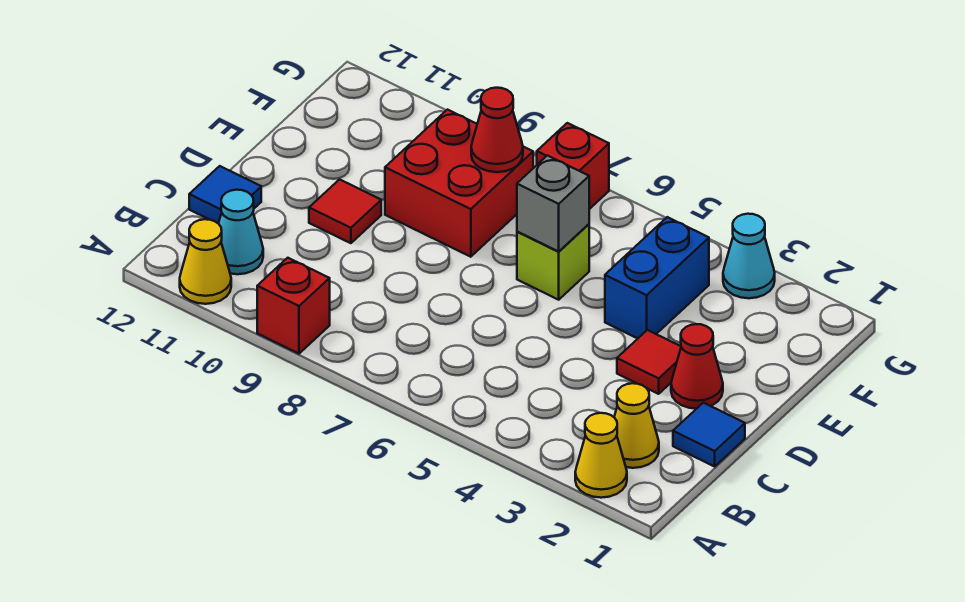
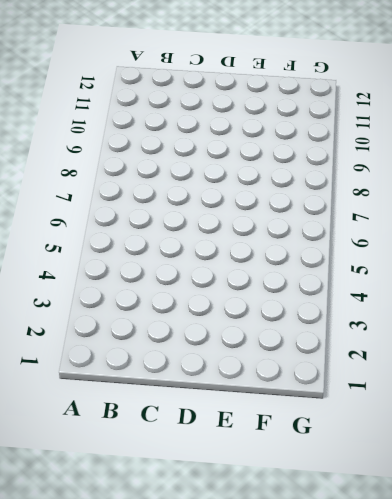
none -> yellow 1x1 cone [575,413,627,498]
none -> red 1x1 brick [257,258,330,354]
none -> yellow 1x1 cone [180,219,231,304]

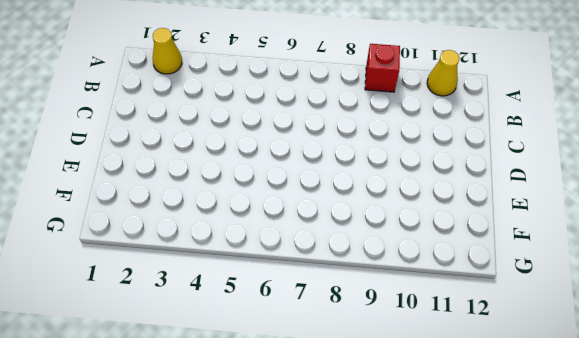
none -> yellow 1x1 cone [614,383,659,468]
none -> cyan 1x1 cone [218,190,263,274]
none -> blue 1x1 tile [673,403,745,466]

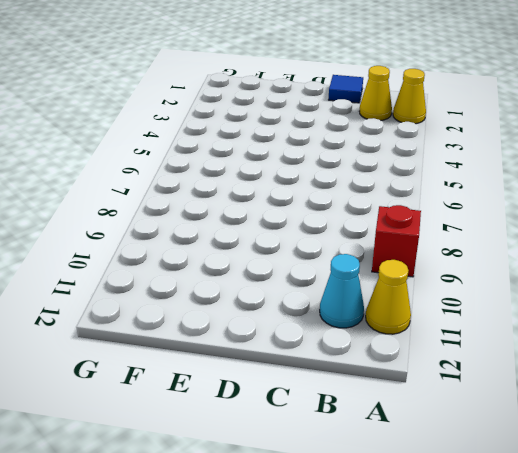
none -> blue 1x1 tile [189,166,261,223]
none -> red 1x1 cone [671,324,723,409]
none -> red 1x1 tile [617,330,681,394]

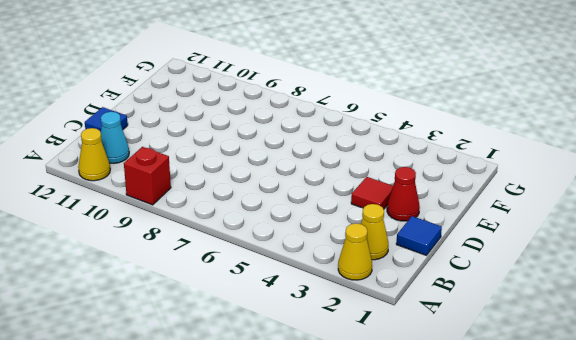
none -> red 1x1 tile [309,179,381,243]
none -> blue 1x2 brick [605,217,709,338]
none -> lime 1x1 brick [517,224,589,300]

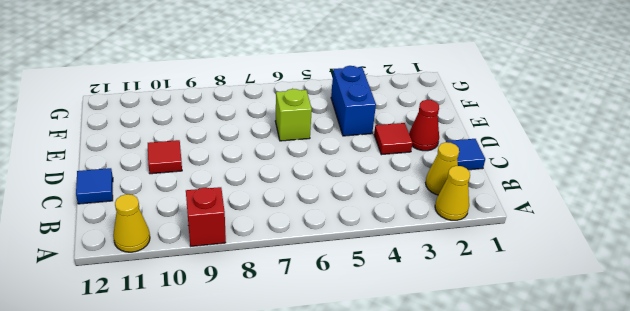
none -> cyan 1x1 cone [218,190,263,274]
none -> red 2x2 brick [385,110,533,257]
none -> cyan 1x1 cone [723,214,775,298]

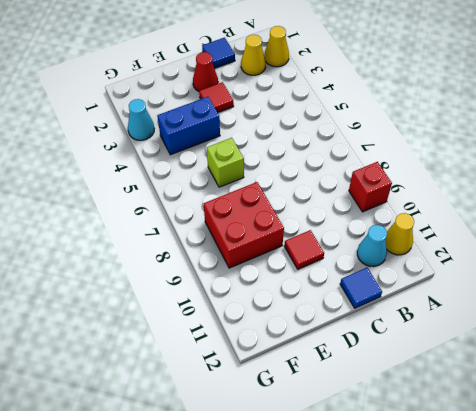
none -> red 1x1 brick [537,123,609,209]
none -> grey 1x1 brick [517,156,589,251]
none -> red 1x1 cone [471,88,523,172]

